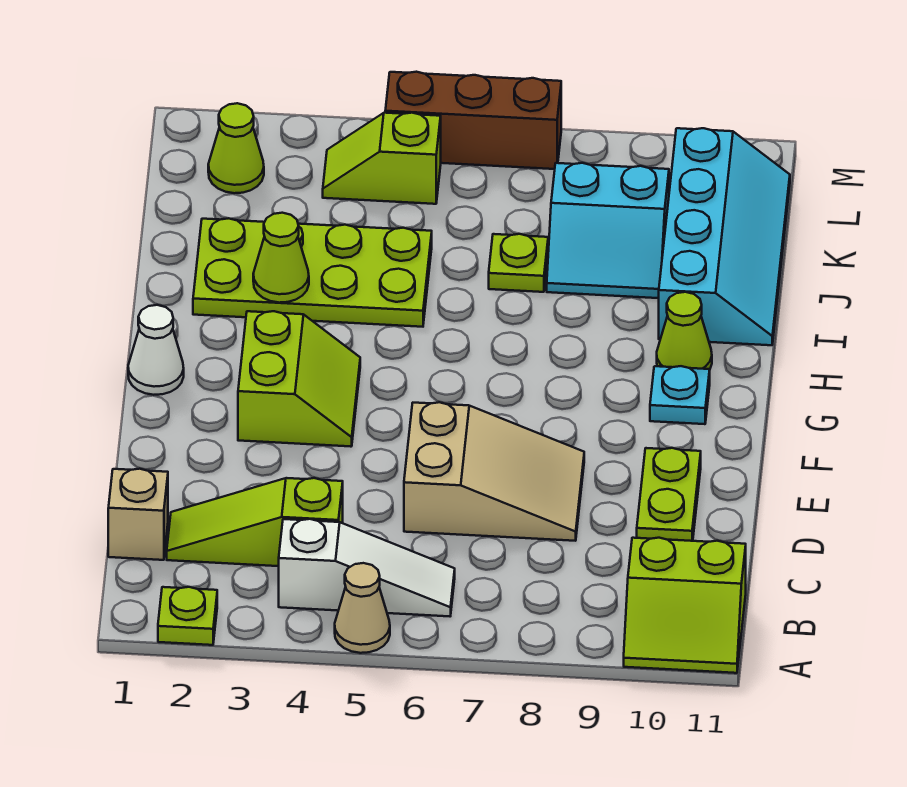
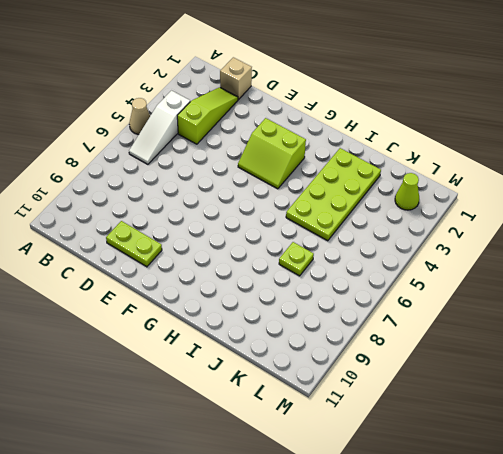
none -> lime 1x1 plate [158,587,217,645]
none -> lime 2x2 slope [624,538,746,673]
none -> tan 2x3 slope [404,402,584,541]

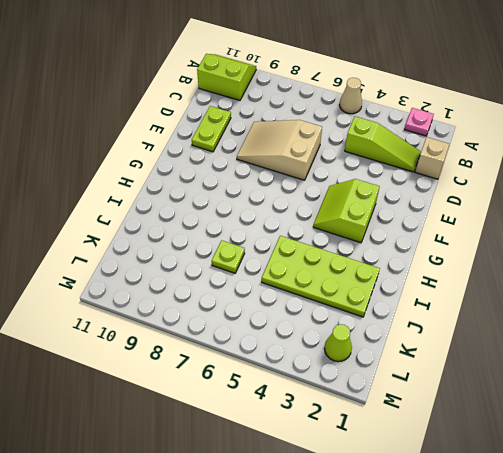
pink 1x1 plate [405,108,434,136] -> lime 1x1 plate [158,587,217,645]
none -> white 1x3 slope [279,519,455,616]
none -> white 1x1 cone [128,305,184,395]
none -> cyan 1x1 plate [650,366,710,424]

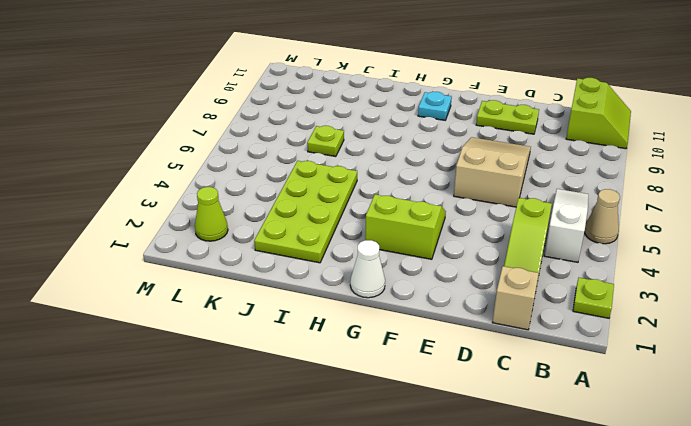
none -> lime 1x1 cone [657,292,712,369]
none -> cyan 2x4 slope [659,128,790,345]
none -> cyan 2x2 slope [547,163,669,298]

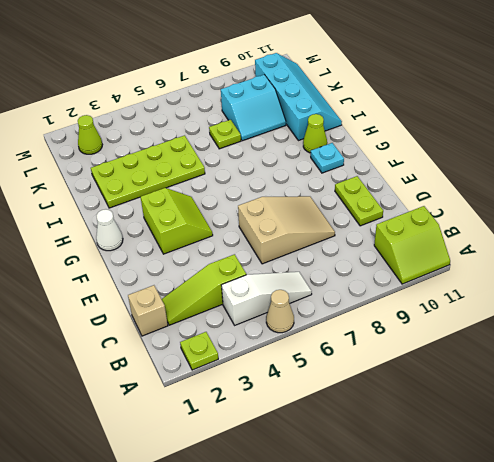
none -> lime 1x2 slope [323,113,441,204]
none -> brown 1x3 brick [385,72,561,169]
none -> lime 1x1 cone [253,213,309,303]

